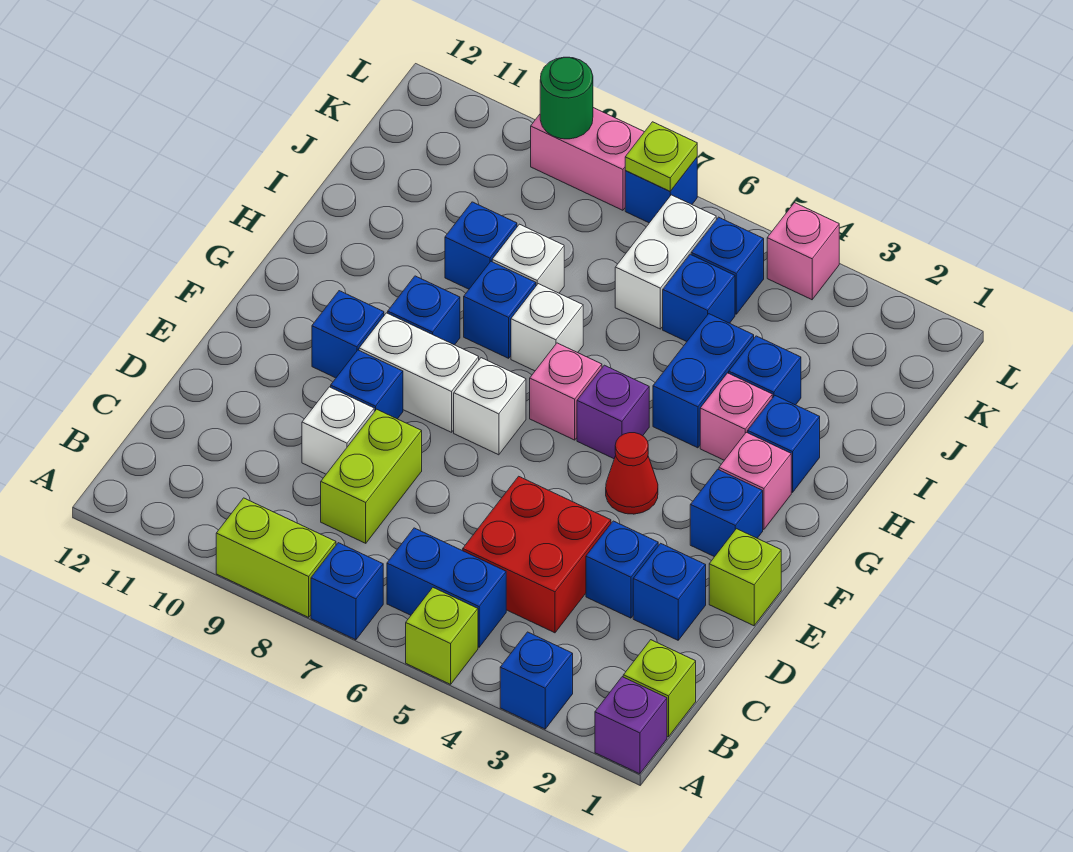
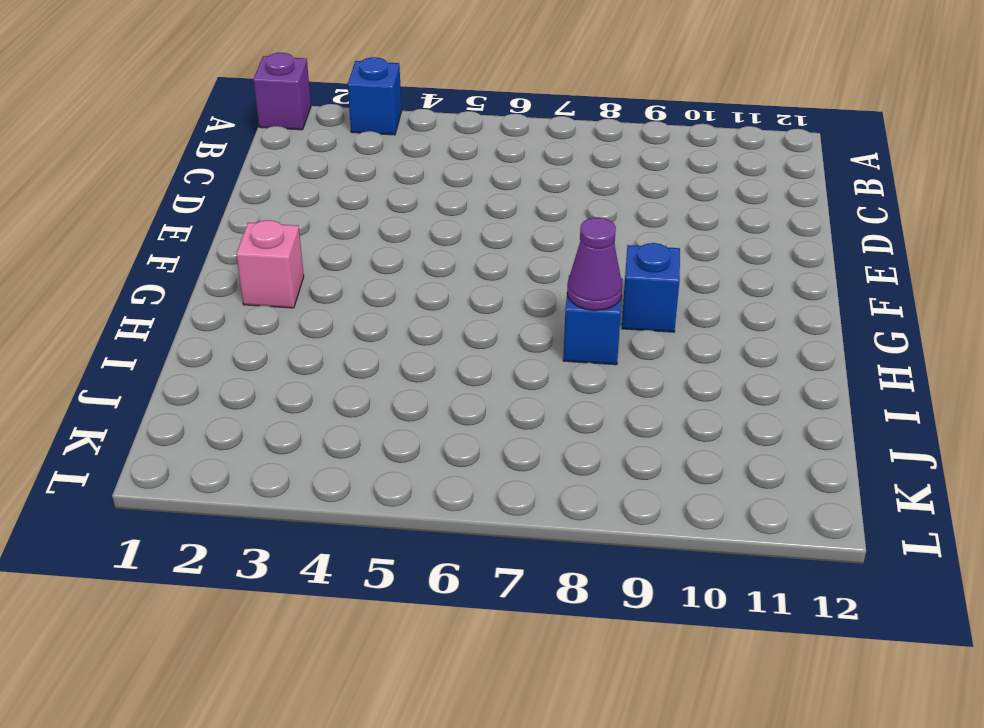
purple 1x1 cone [567,218,622,310] -> none
none -> lime 1x1 brick [406,588,478,684]
none -> blue 1x1 brick [311,543,383,640]
none -> lime 1x2 brick [216,498,336,617]
none -> lime 1x1 brick [623,640,696,737]

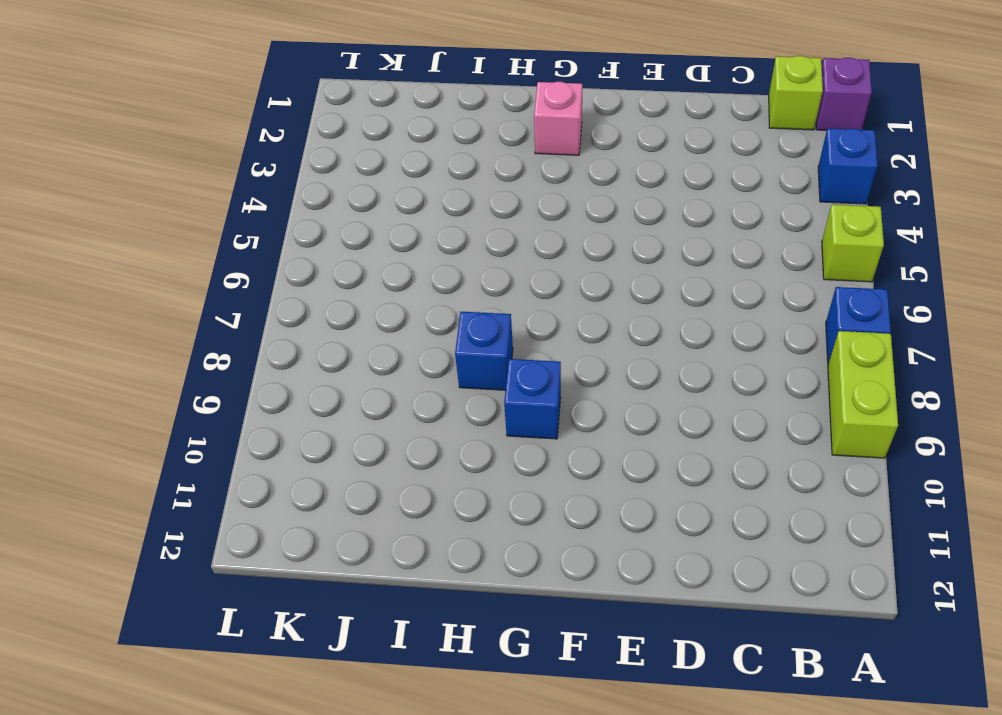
none -> blue 1x2 brick [387,528,506,647]
none -> red 2x2 brick [463,476,611,633]
none -> lime 1x2 brick [321,409,422,543]
none -> blue 1x1 brick [633,543,706,640]

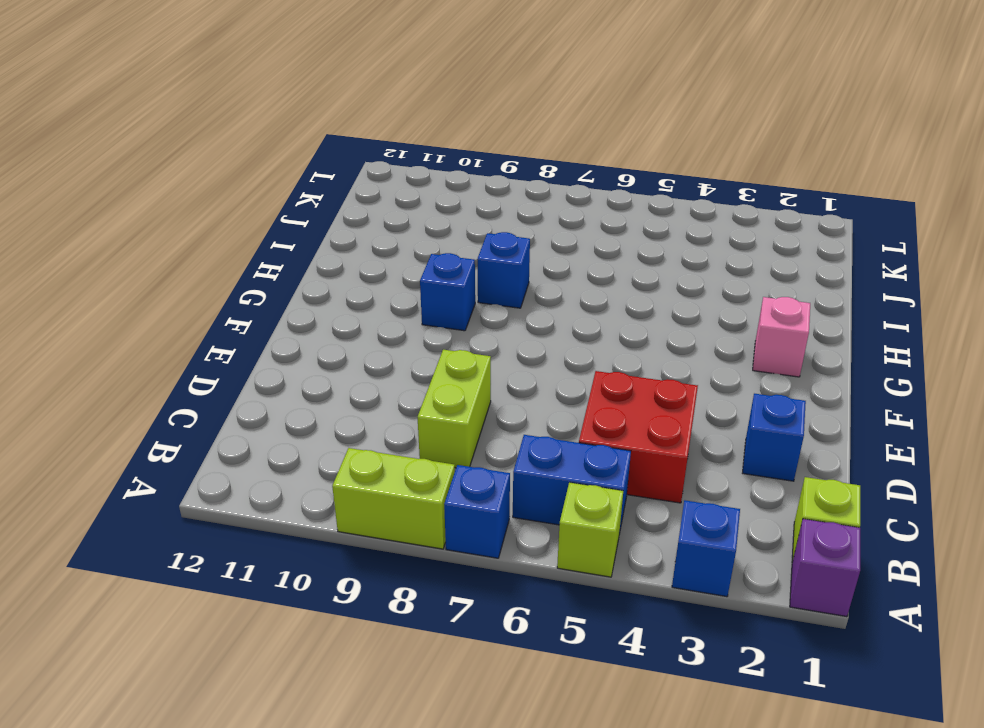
none -> blue 1x1 brick [586,521,658,618]
none -> white 1x1 brick [302,387,374,474]
none -> lime 1x1 brick [709,529,781,626]
none -> blue 1x1 brick [331,350,403,419]

